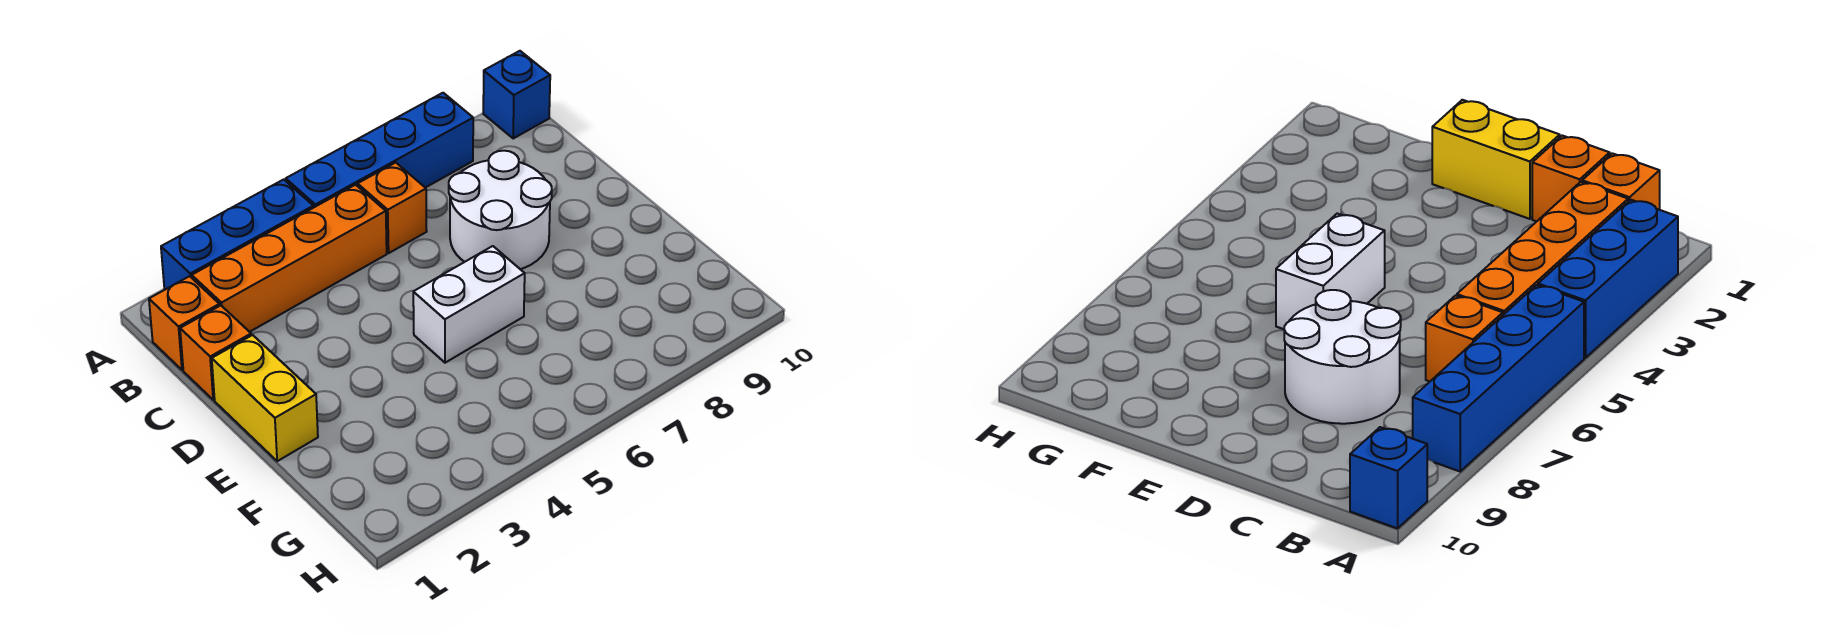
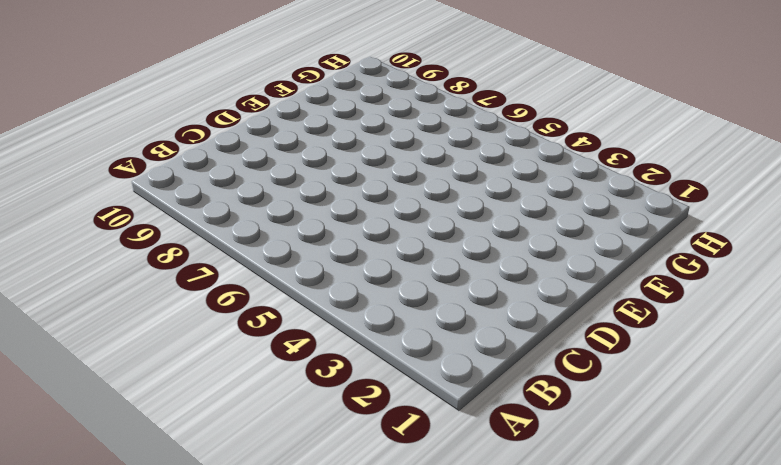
none -> blue 1x3 brick [161,179,313,290]
none -> blue 1x4 brick [286,93,473,208]

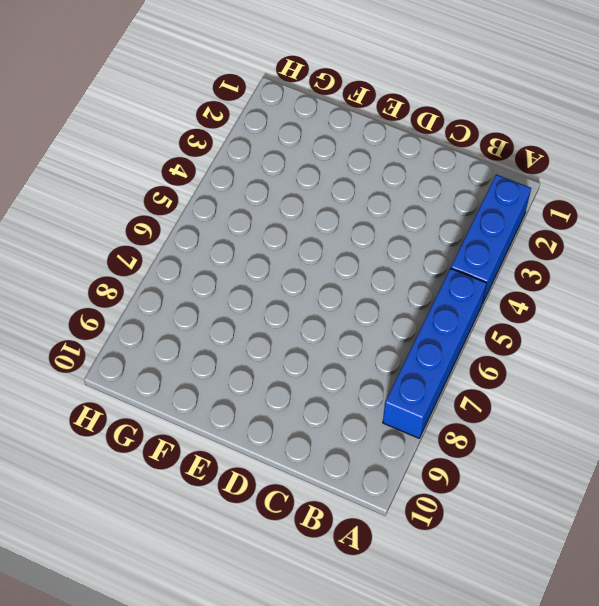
none -> blue 1x1 brick [483,51,550,138]
none -> orange 1x1 brick [149,276,220,370]

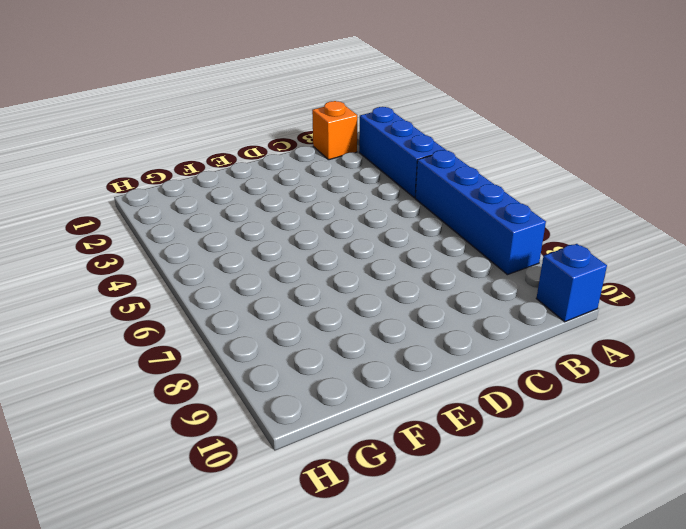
none -> orange 1x4 brick [192,185,387,332]
none -> orange 1x1 brick [358,163,427,253]

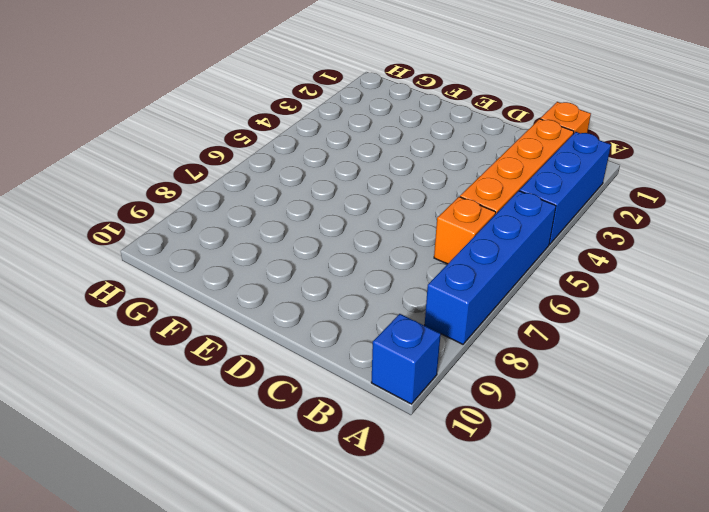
none -> orange 1x1 brick [180,305,251,400]
none -> white 2x2 round brick [449,151,552,269]

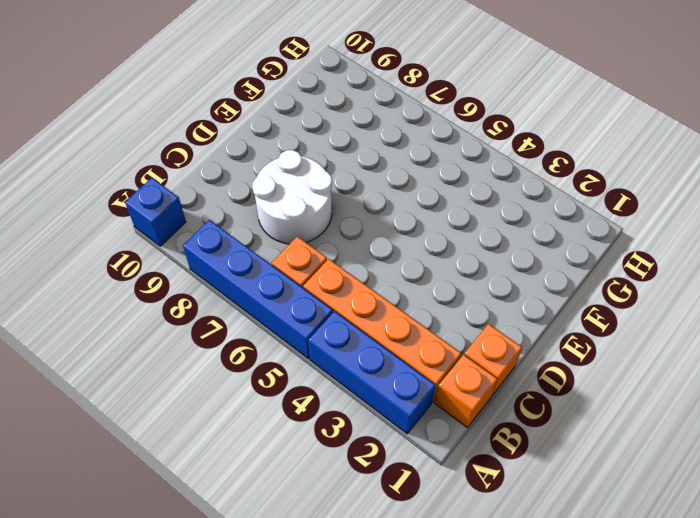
none -> yellow 1x2 brick [212,335,318,461]
none -> white 1x2 brick [413,246,525,363]

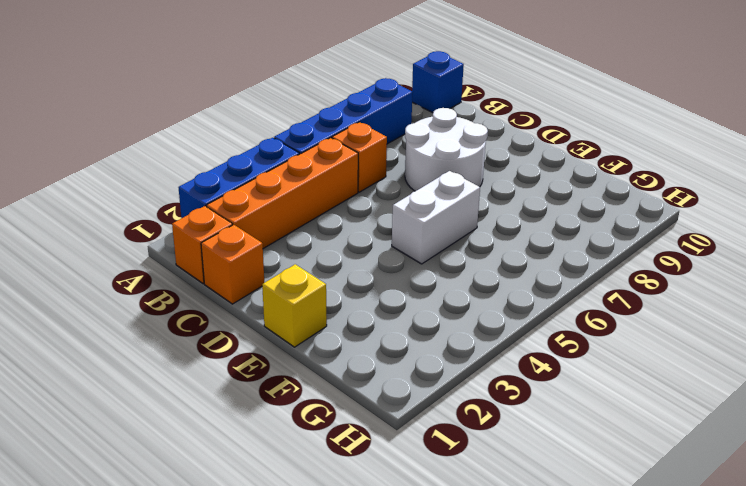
yellow 1x1 brick [262,264,327,347] -> yellow 1x2 brick [212,335,318,461]

